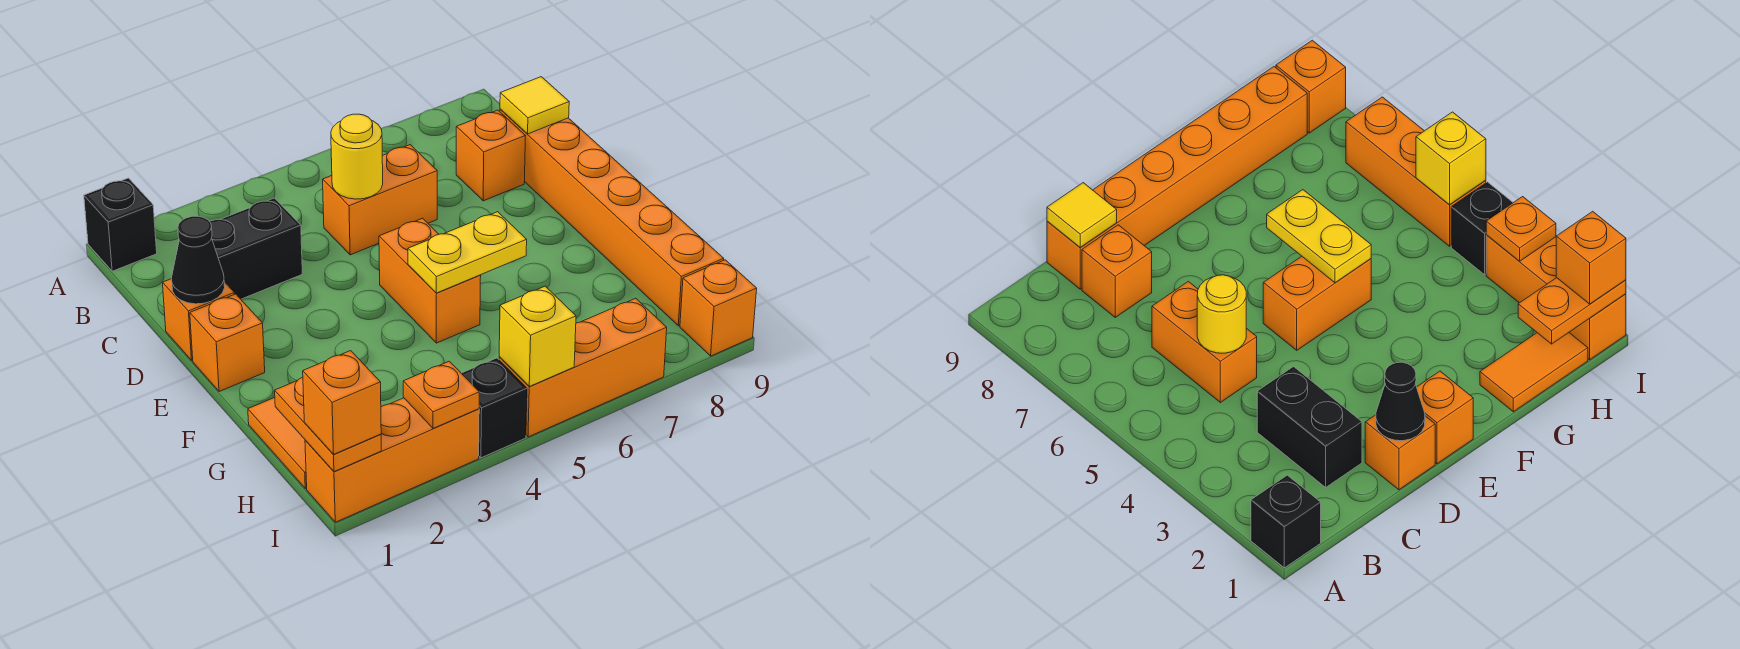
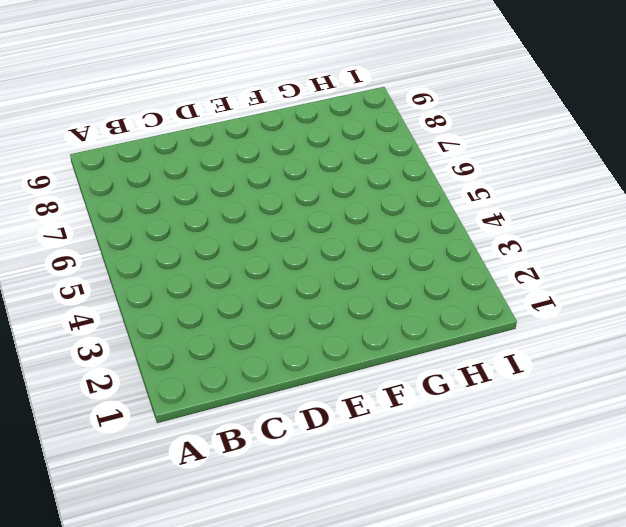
none -> black 1x1 brick [84,178,157,271]
none -> black 1x2 brick [209,198,302,299]
none -> orange 1x2 brick [323,145,437,255]

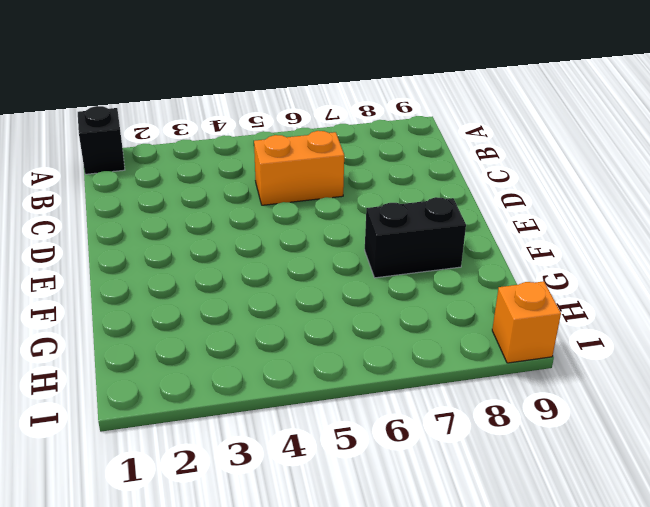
black 1x2 brick [365,197,466,278] -> black 1x2 brick moved to [209,198,302,299]
none -> orange 1x1 brick [456,110,525,201]
none -> orange 1x6 brick [500,109,724,326]
none -> orange 1x1 brick [163,279,234,360]

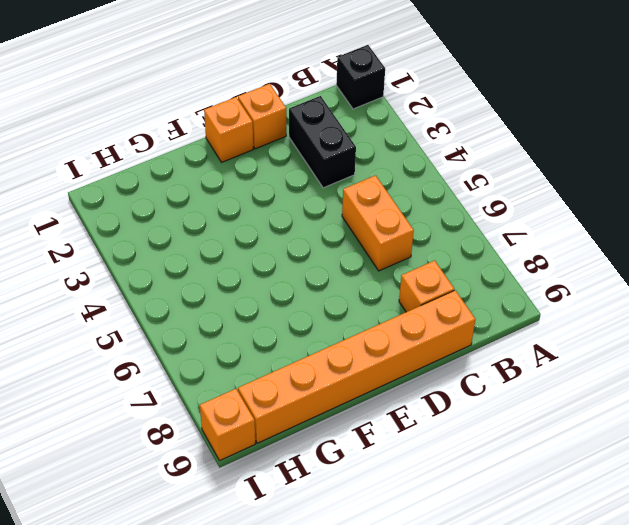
none -> orange 1x2 brick [379,218,481,343]
none -> orange 1x2 tile [248,398,307,489]
none -> orange 1x3 brick [305,398,479,522]

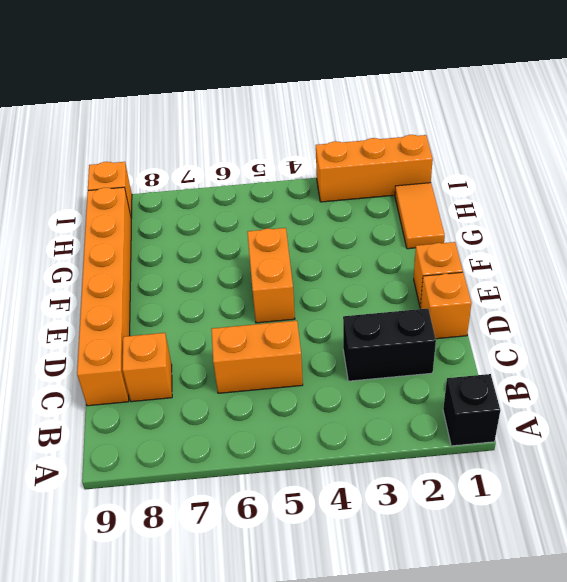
none -> black 1x1 brick [461,358,527,458]
none -> orange 1x3 brick [499,298,667,437]
none -> yellow 1x1 round brick [331,114,383,199]

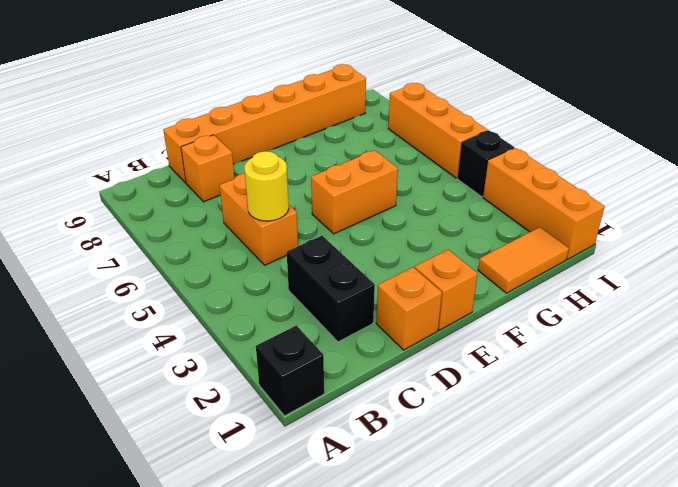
none -> orange 1x1 brick [680,260,757,356]
none -> yellow 1x1 tile [500,77,569,134]
none -> black 1x1 cone [172,216,225,304]

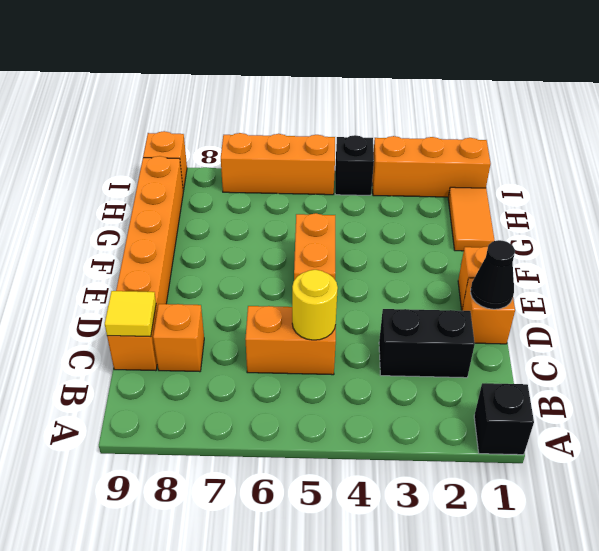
none -> yellow 1x2 plate [408,212,527,293]
none -> orange 1x2 plate [275,377,381,472]
none -> orange 1x1 plate [403,361,479,428]

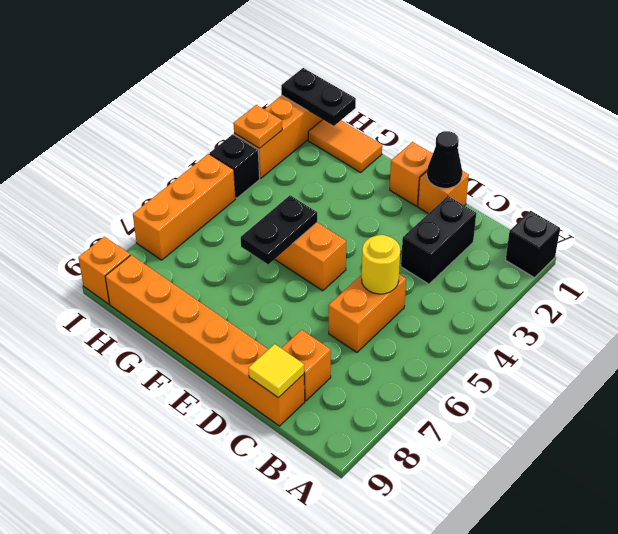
black 1x2 plate [241,195,317,264] -> yellow 1x2 plate [408,212,527,293]
black 1x2 plate [281,68,356,126] -> orange 1x2 plate [275,377,381,472]
none -> yellow 1x1 brick [499,286,576,386]
none -> orange 1x1 brick [303,351,381,454]

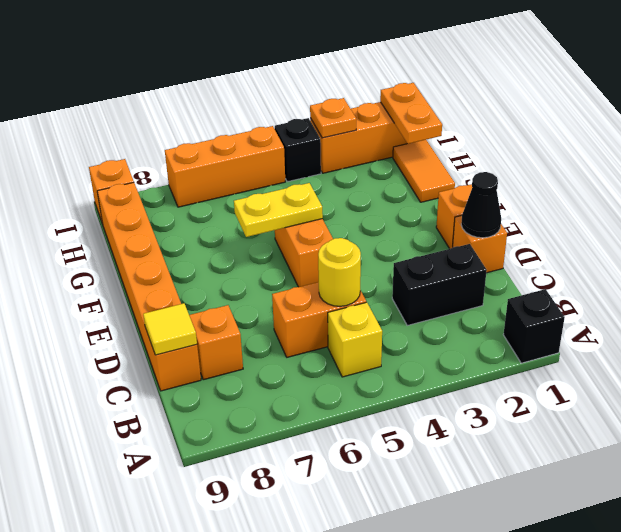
yellow 1x1 brick [328,302,382,377] -> yellow 1x1 brick moved to [499,286,576,386]
none -> orange 1x1 brick [303,351,381,454]

